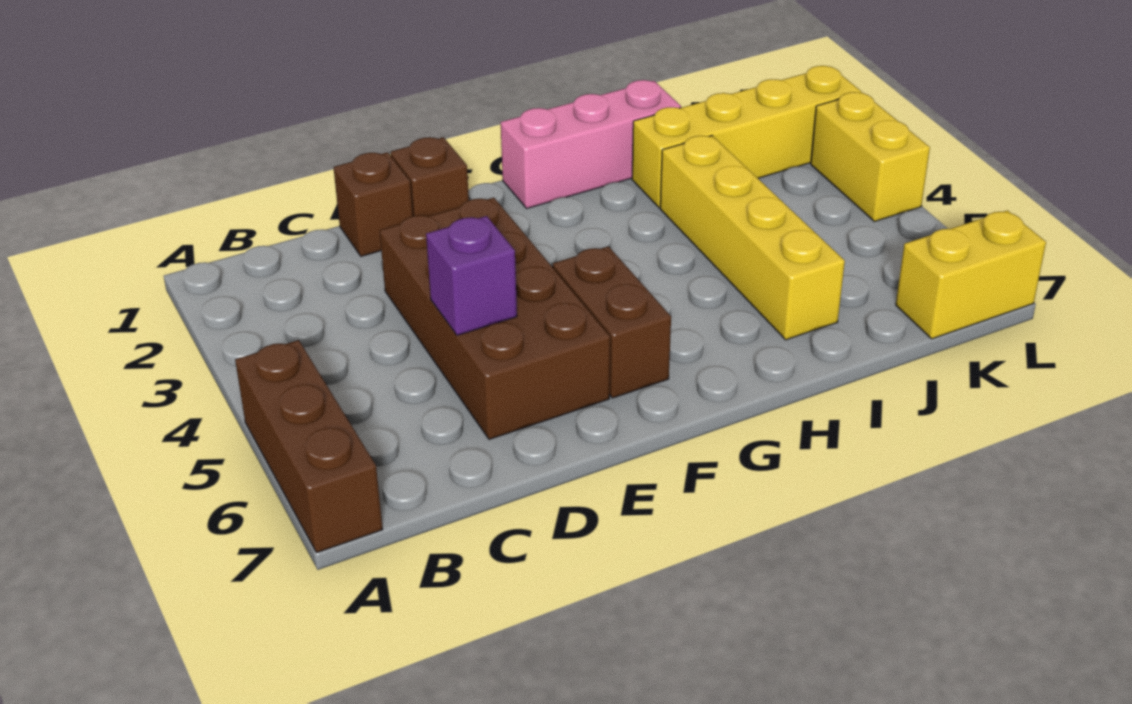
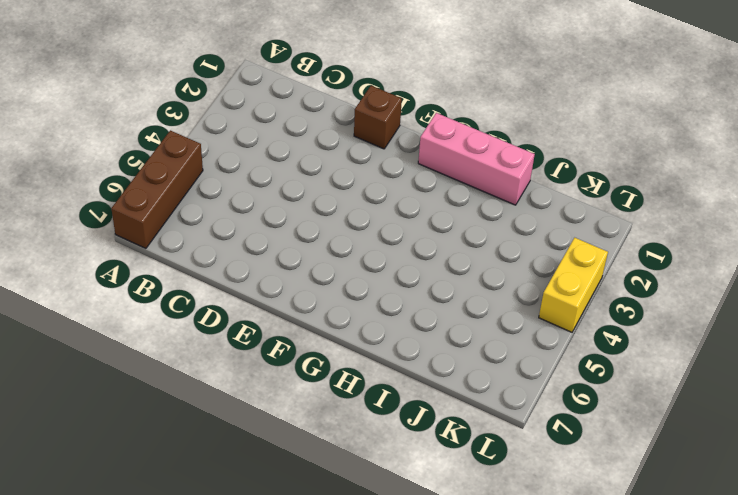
none -> brown 1x1 brick [333,152,413,256]
none -> brown 2x4 brick [380,198,610,439]

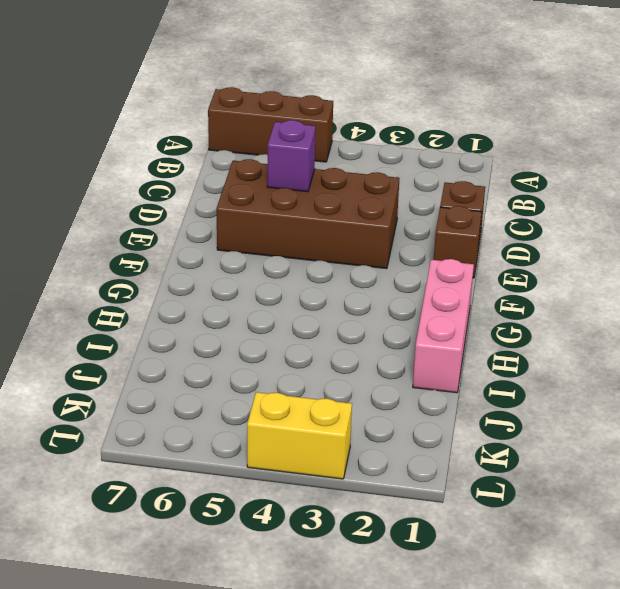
none -> brown 1x2 brick [553,246,671,398]
none -> yellow 1x4 brick [632,66,861,208]

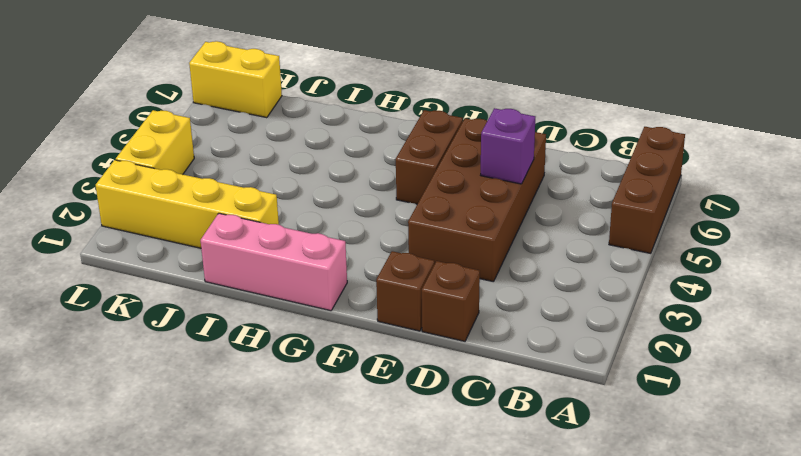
none -> yellow 1x4 brick [660,136,845,340]

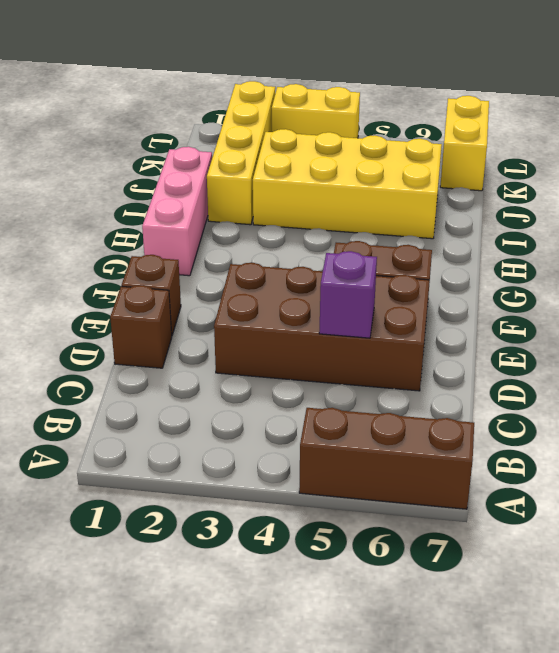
yellow 2x4 brick [253,129,442,239] -> yellow 1x4 brick [660,136,845,340]

